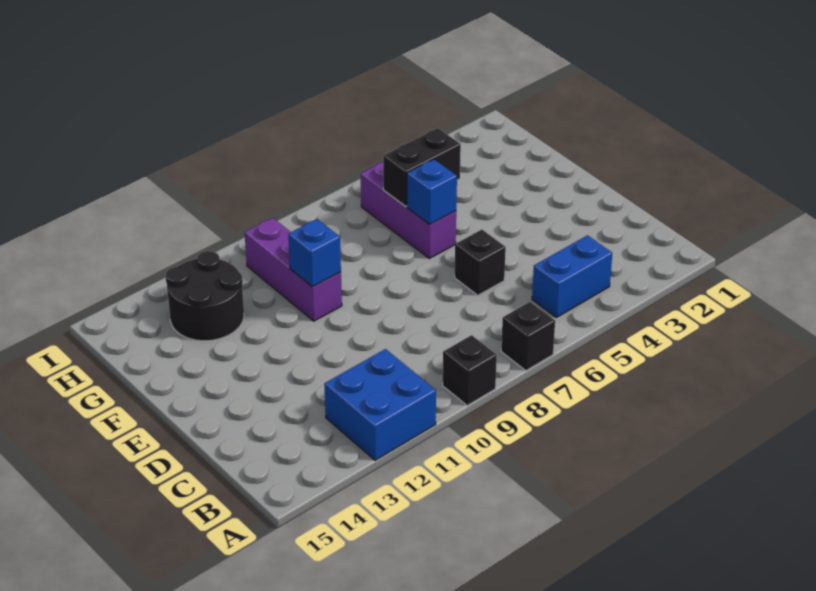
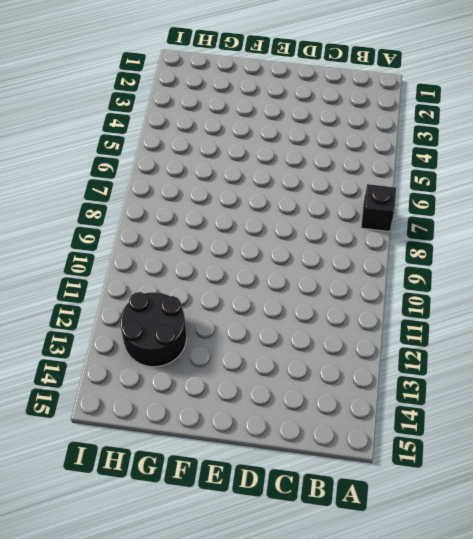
none -> black 1x1 brick [443,335,497,405]
none -> blue 2x2 brick [324,349,436,460]

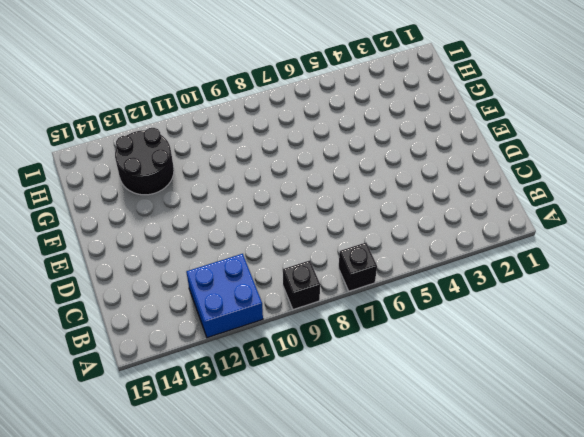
none -> blue 1x2 brick [532,235,612,317]
none -> black 1x1 brick [454,230,506,295]

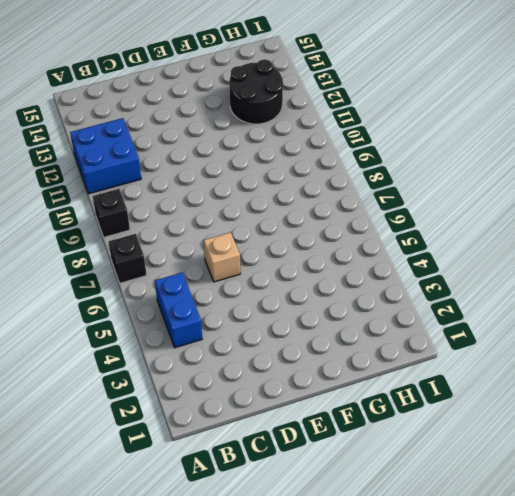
tan 1x1 brick [204,232,240,282] -> black 1x1 brick [454,230,506,295]
none -> purple 1x3 brick [361,162,456,258]
none -> purple 1x3 brick [245,218,342,321]

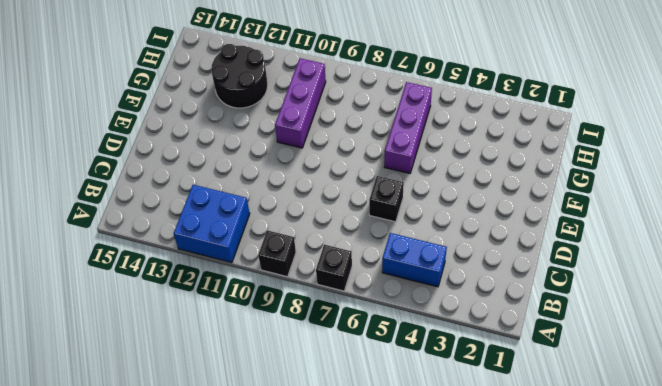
none -> blue 1x1 brick [407,159,457,224]
none -> blue 1x1 brick [288,219,341,287]

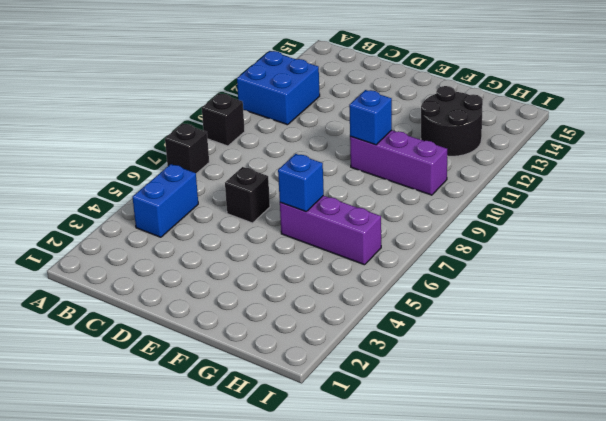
none -> black 1x2 brick [383,128,461,207]

